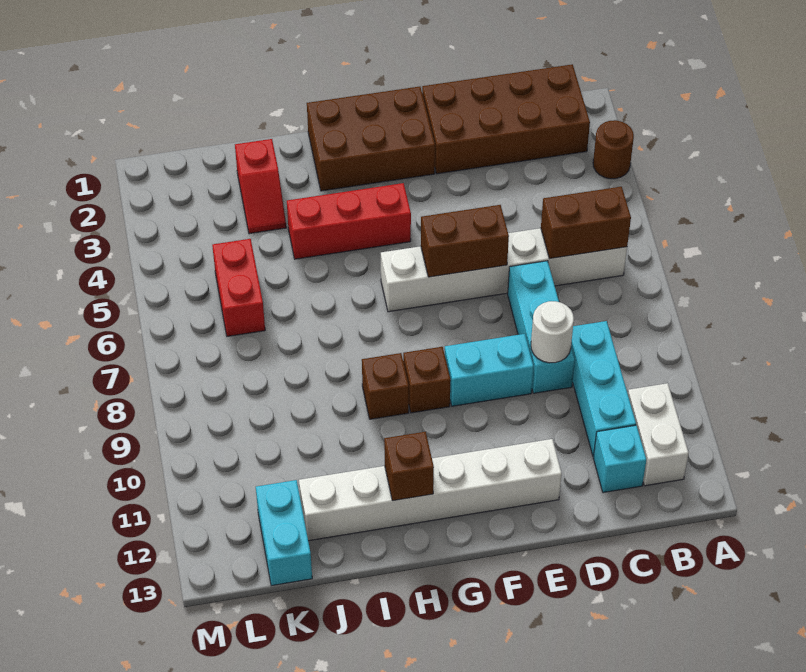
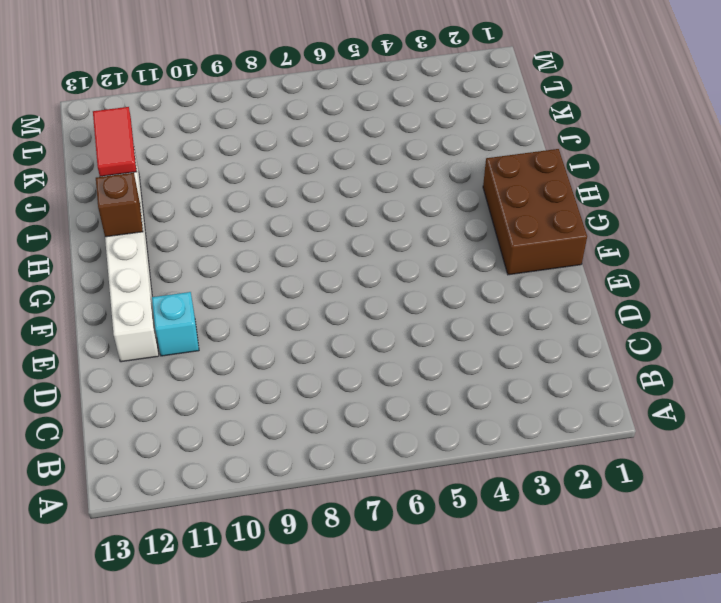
cyan 1x1 brick [152,292,199,356] -> cyan 1x1 brick moved to [593,425,646,493]
red 1x2 tile [93,107,136,177] -> none
none -> brown 1x1 round brick [593,120,634,179]
none -> brown 2x4 brick [422,64,590,174]
none -> white 1x6 brick [381,228,627,312]

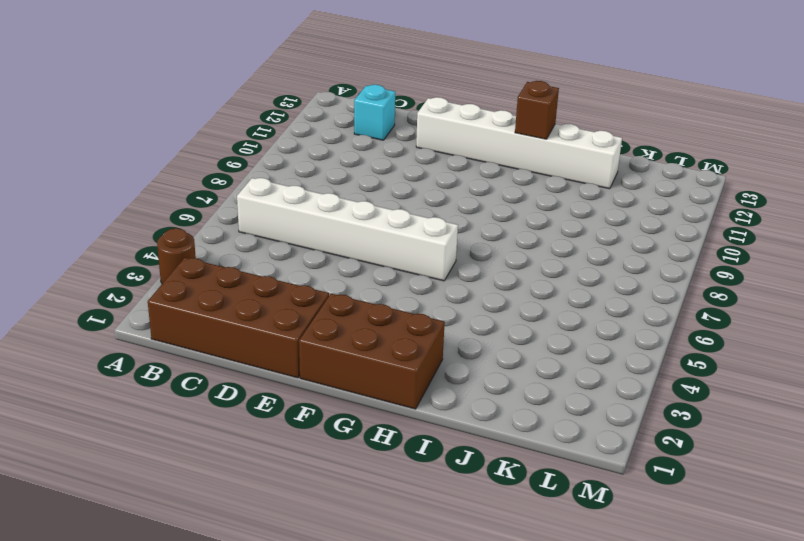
none -> white 1x2 brick [628,383,689,486]
none -> cyan 1x3 brick [571,321,636,457]
none -> cyan 1x3 brick [508,261,575,393]

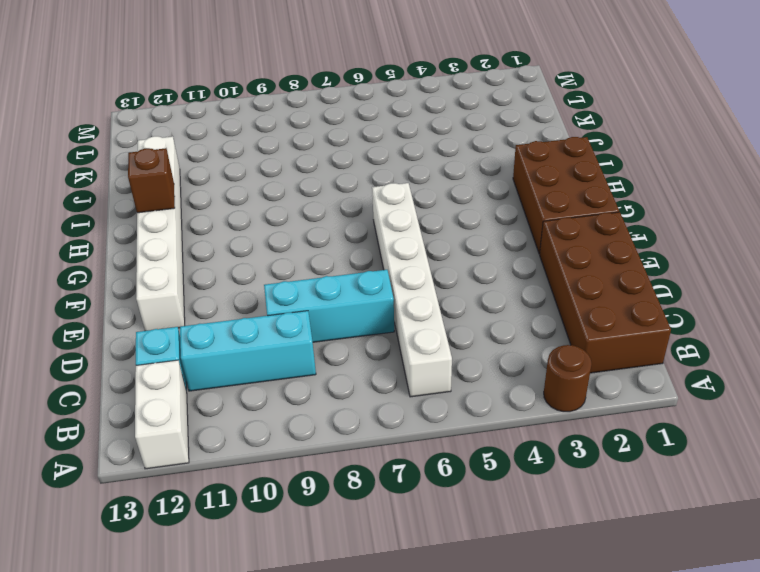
white 1x2 brick [135,360,189,469] -> white 1x2 brick turned to [628,383,689,486]
none -> cyan 1x2 brick [445,334,534,406]
none -> red 1x3 brick [287,183,411,259]
none -> brown 1x1 brick [403,347,451,413]

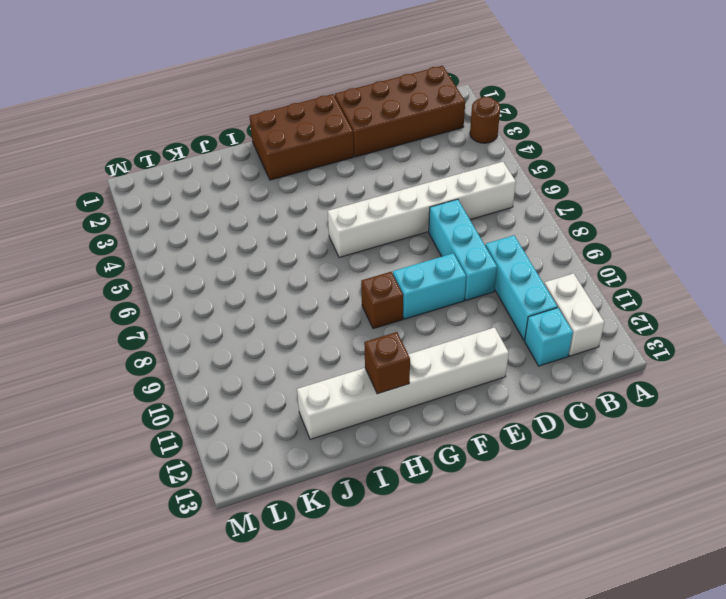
none -> red 1x3 brick [287,183,411,259]
none -> brown 1x1 brick [362,353,409,419]
none -> red 1x2 slope [235,139,286,234]

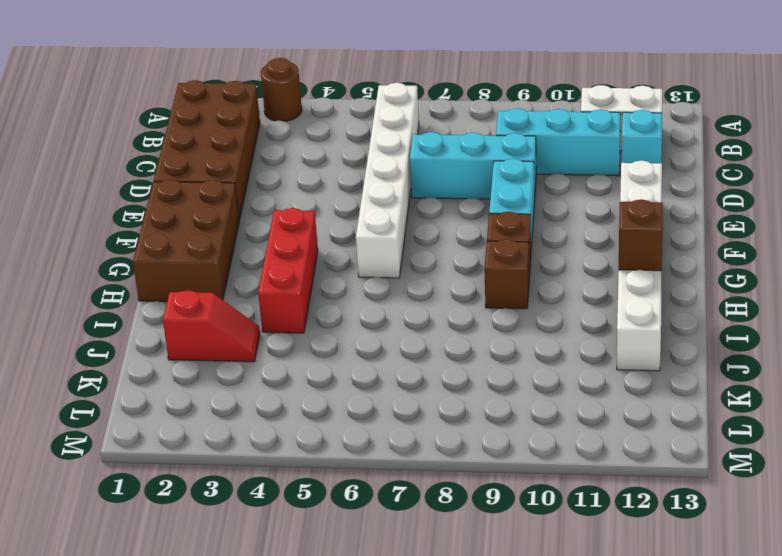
none -> red 1x2 brick [212,239,265,336]
none -> cyan 1x2 brick [256,480,312,586]
none -> brown 1x2 brick [541,187,631,259]

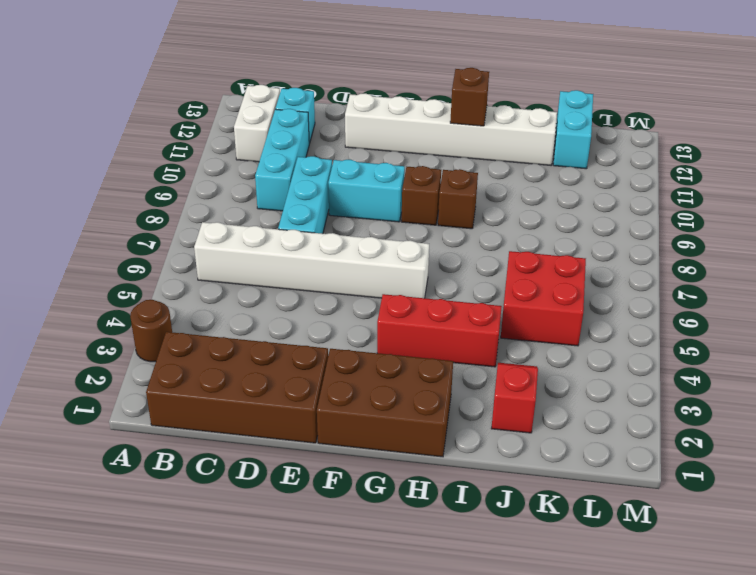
red 2x2 brick [501,251,586,346] -> red 1x2 brick [212,239,265,336]
none -> brown 1x2 brick [541,187,631,259]
none -> white 1x1 round brick [531,301,574,363]
none -> brown 1x2 brick [421,205,509,277]

